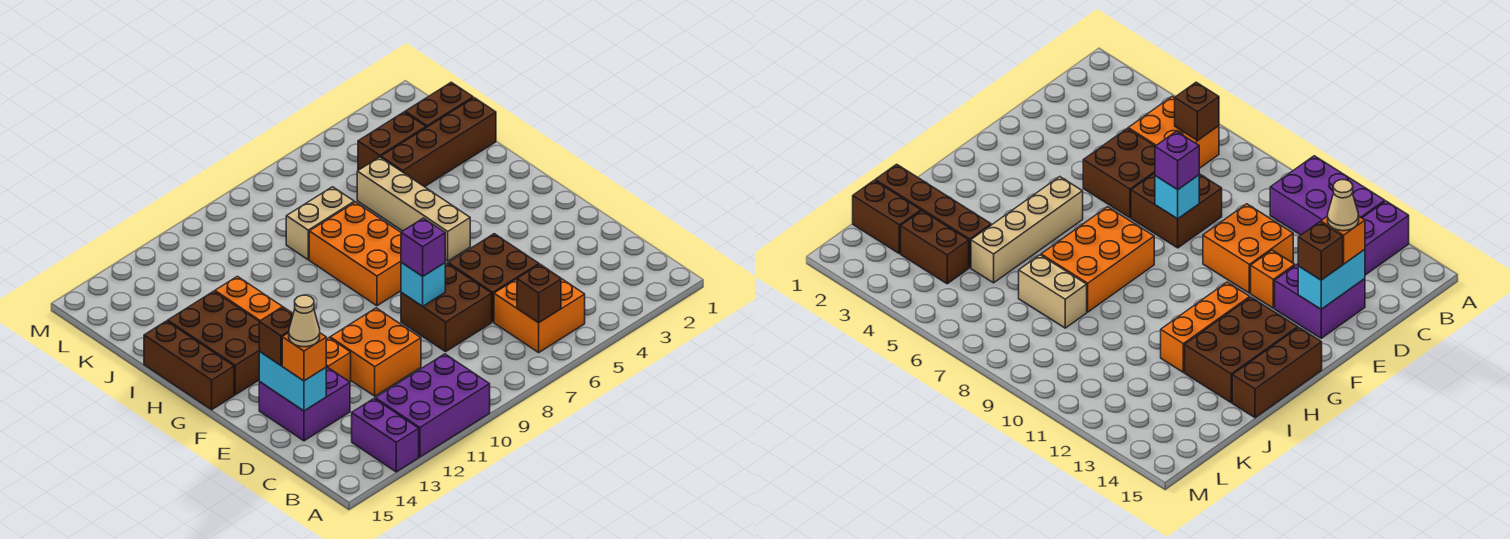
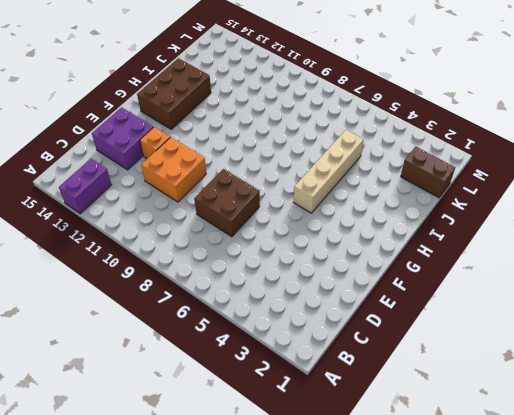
none -> purple 2x3 brick [375,354,490,457]
none -> orange 2x2 brick [494,264,585,353]
none -> brown 2x2 brick [448,234,539,322]

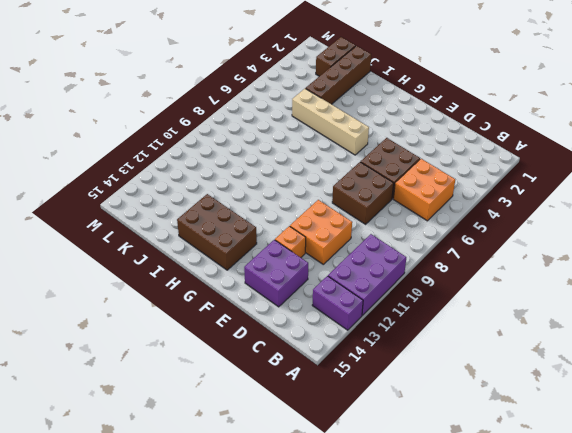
none -> orange 2x3 brick [309,202,401,306]
none -> orange 1x3 brick [215,276,293,321]
none -> brown 1x3 brick [144,321,234,410]

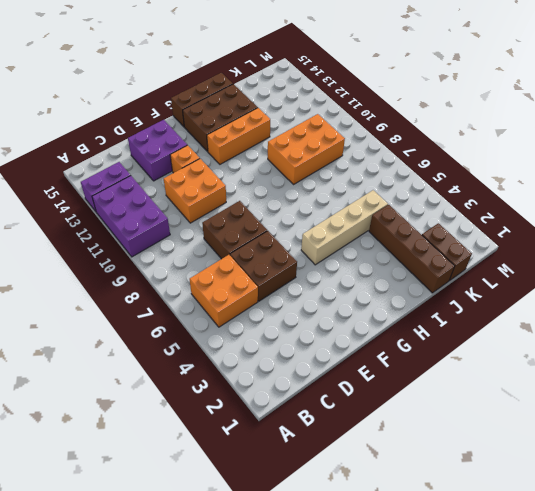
orange 2x3 brick [268,114,345,184] -> orange 2x3 brick moved to [309,202,401,306]
none -> tan 1x2 brick [286,187,354,260]
none -> brown 1x2 brick [358,112,426,170]
none -> brown 1x1 brick [517,264,561,323]

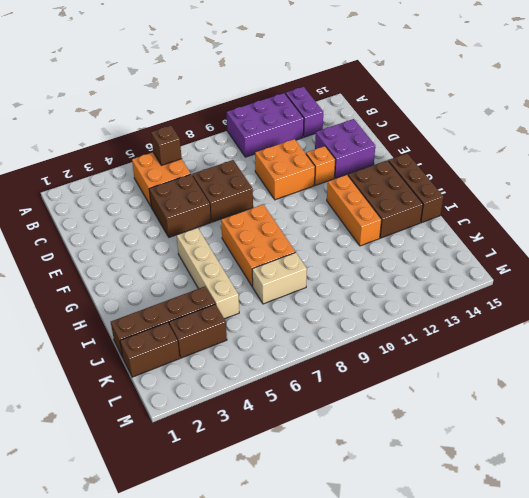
none -> cyan 1x2 brick [259,352,326,411]
none -> cyan 1x1 brick [401,262,445,306]
none -> orange 1x1 brick [282,333,326,381]

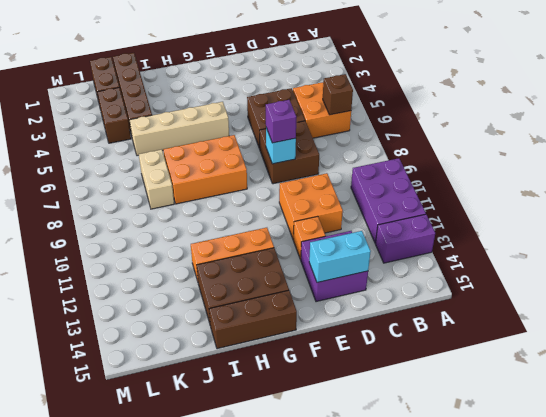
none -> orange 1x1 brick [282,333,326,381]
none -> brown 1x1 brick [259,307,293,365]
none -> tan 1x1 cone [289,295,320,347]

